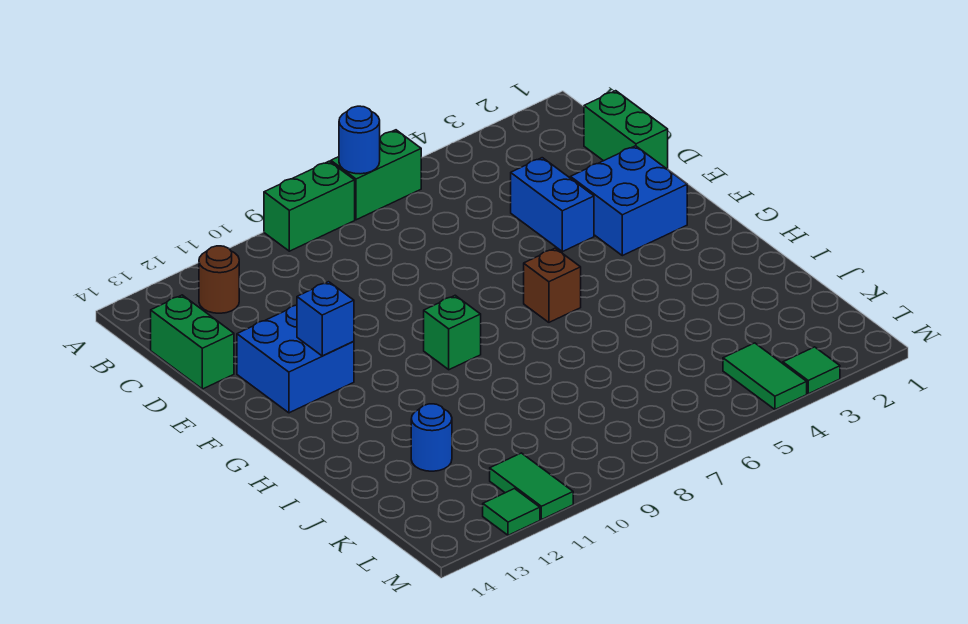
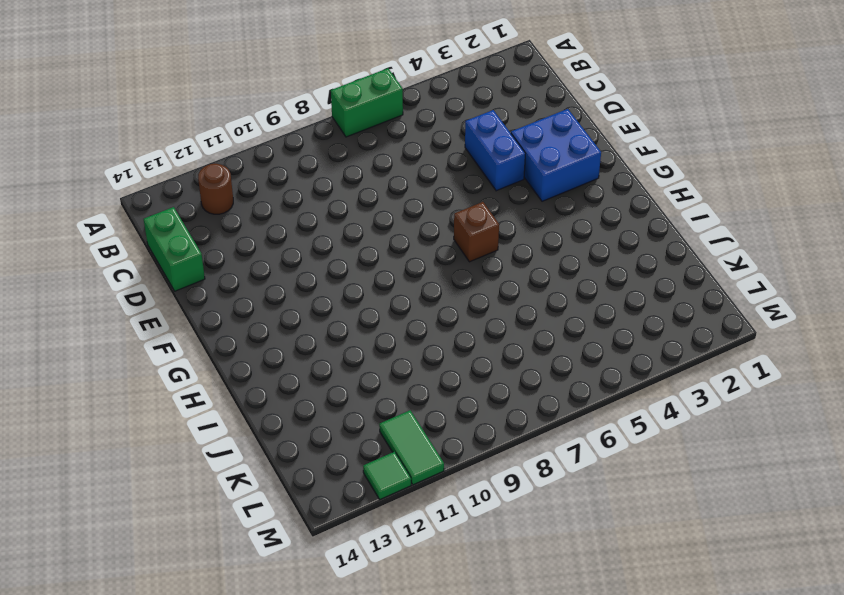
none -> green 1x2 brick [264,161,355,251]
none -> green 1x2 brick [584,91,668,169]
none -> blue 2x2 brick [237,305,354,413]

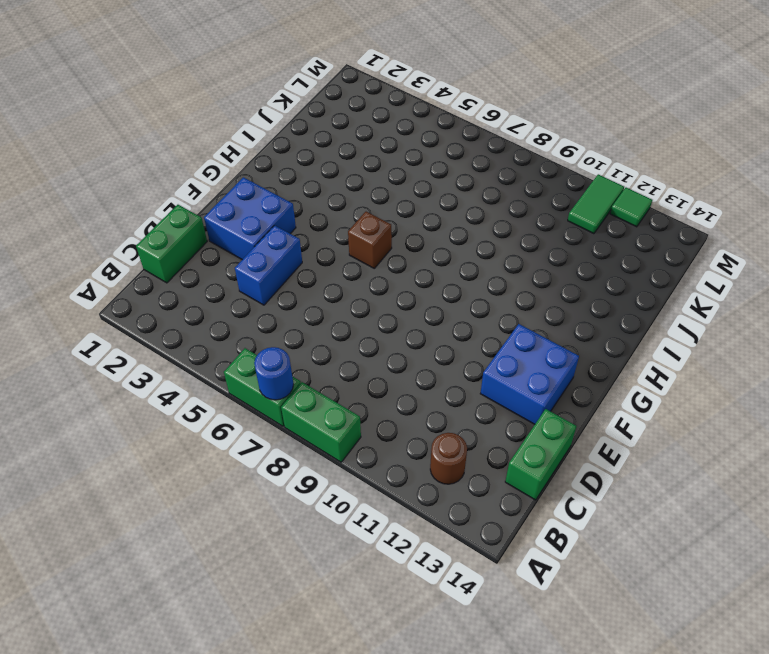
none -> green 1x1 brick [424,295,481,370]
none -> blue 1x1 round brick [411,404,452,471]
none -> green 1x2 tile [723,343,807,409]

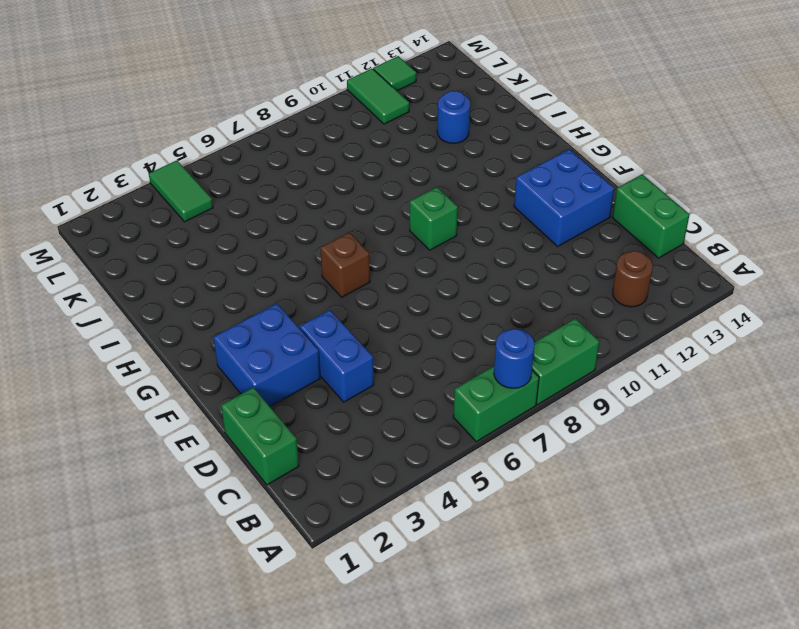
none -> green 1x1 tile [783,347,840,394]
none -> blue 1x1 brick [297,282,354,356]

